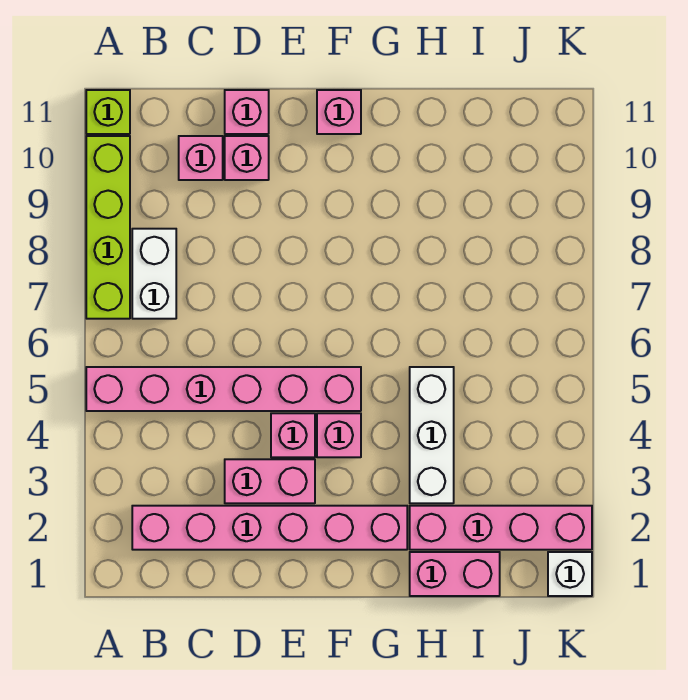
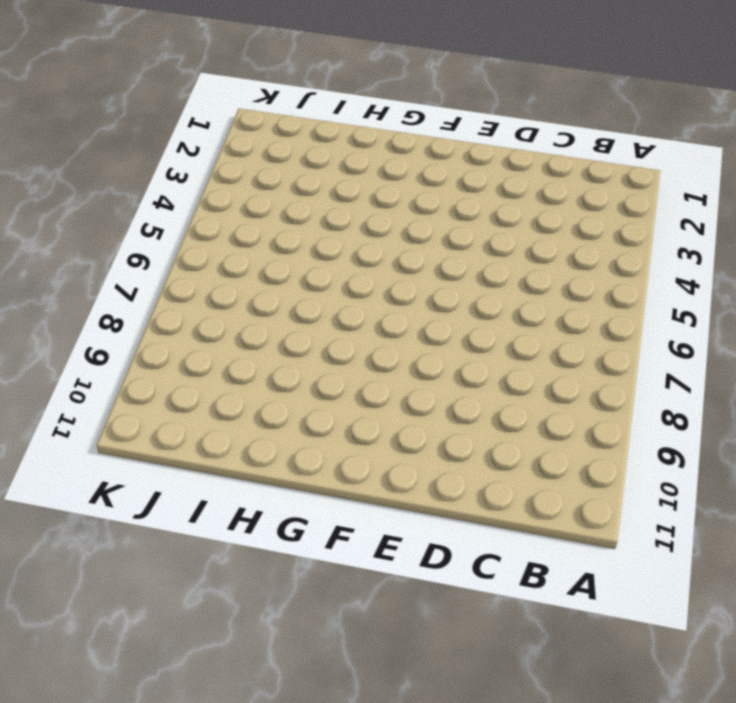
none -> pink 1x6 brick [86,367,361,411]
none -> lime 1x4 brick [86,136,130,319]
none -> lime 1x1 brick [86,90,130,134]

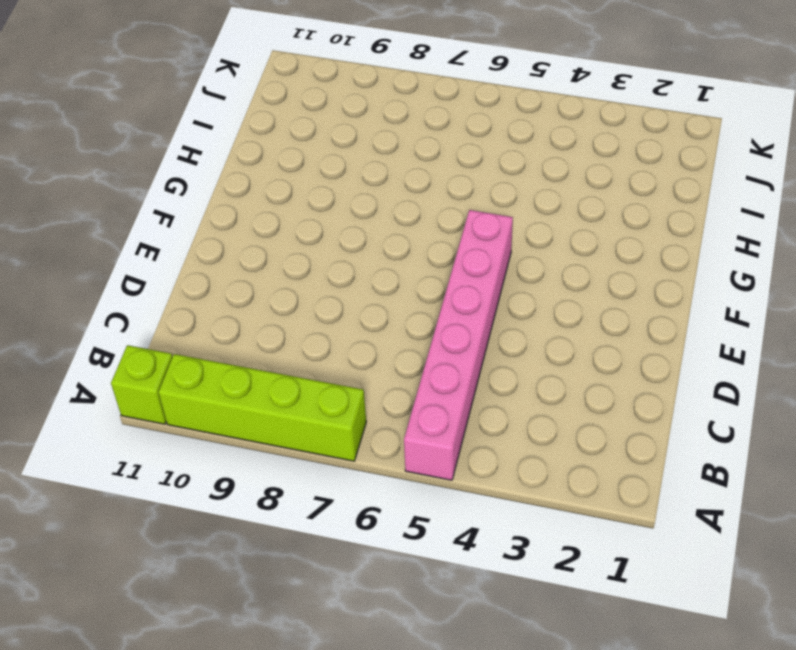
none -> pink 1x6 brick [132,506,407,550]
none -> white 1x2 brick [132,229,176,319]
none -> pink 1x1 brick [179,136,223,180]

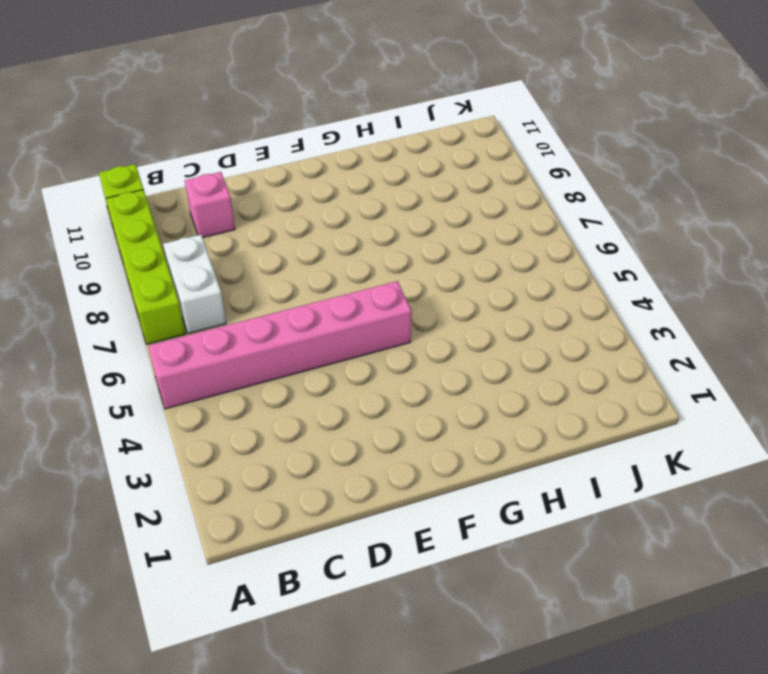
none -> pink 1x6 brick [132,506,407,550]
none -> pink 1x2 brick [225,459,315,503]
none -> pink 1x1 brick [225,136,269,180]

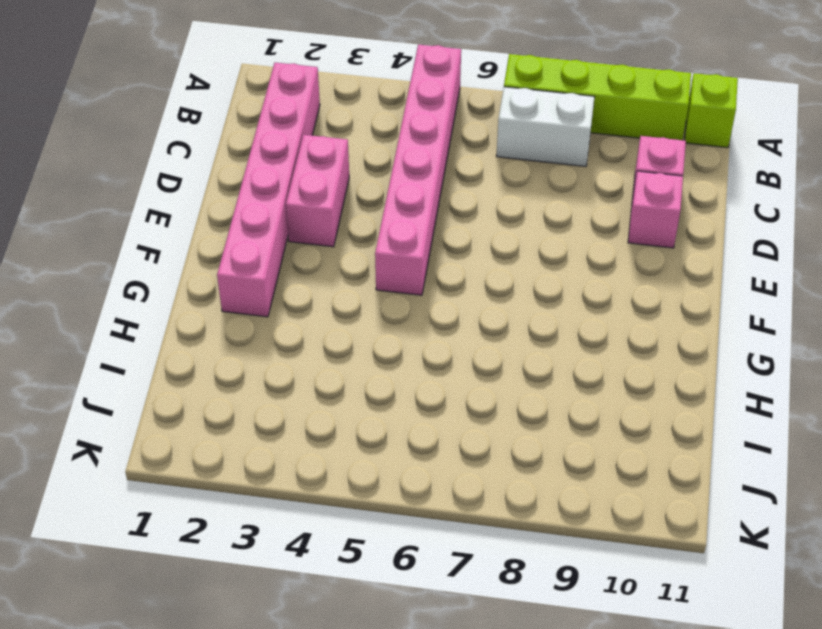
none -> pink 1x1 brick [225,90,269,134]
none -> pink 1x1 brick [271,413,315,457]
none -> pink 1x1 brick [317,413,361,457]

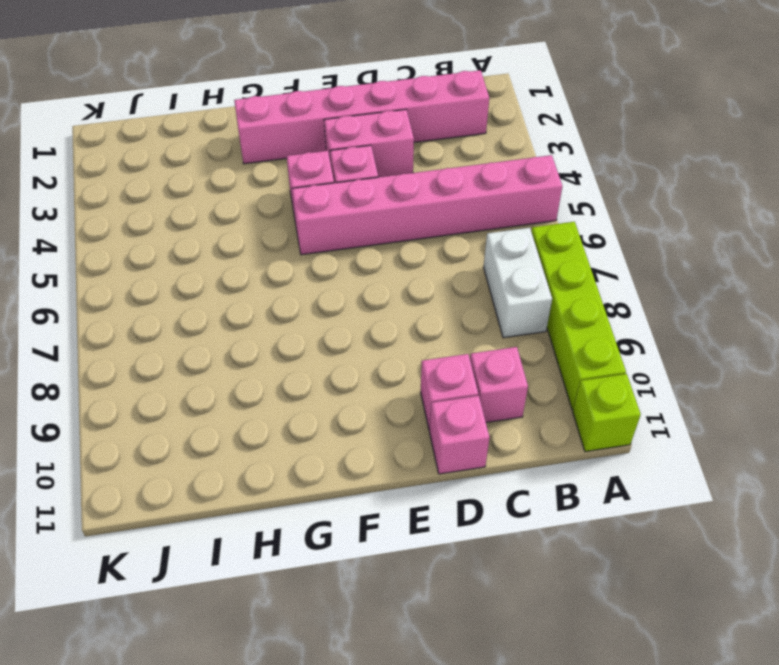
none -> pink 1x1 brick [317,90,361,134]
none -> pink 1x2 brick [410,552,500,596]
none -> pink 1x4 brick [410,506,592,550]

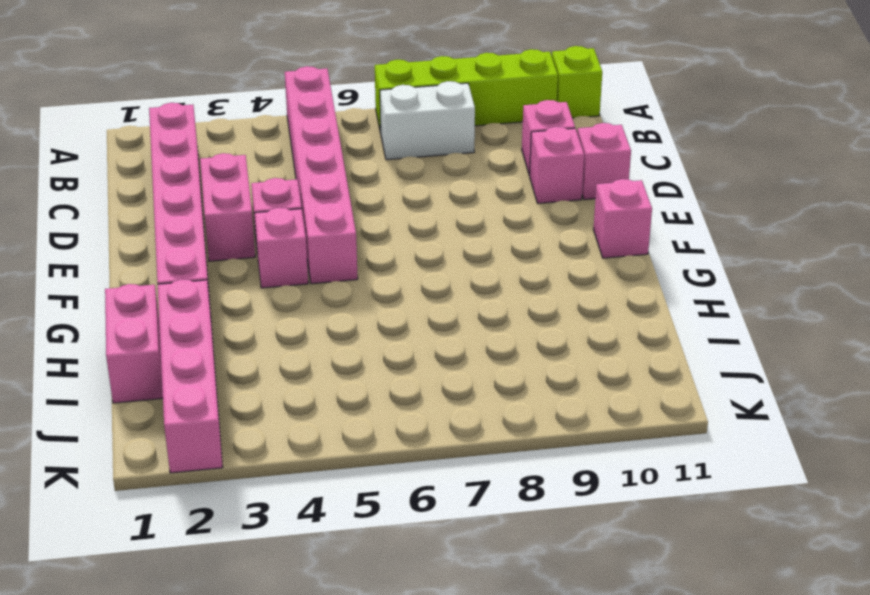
none -> white 1x3 brick [410,367,454,503]
none -> white 1x1 brick [548,552,592,596]

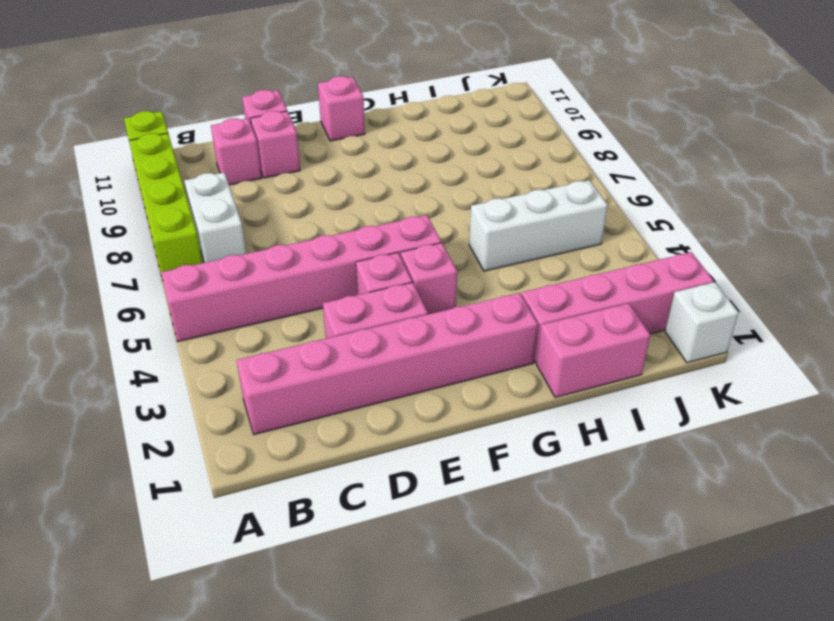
white 1x3 brick [469,180,608,271] -> white 1x3 brick turned to [410,367,454,503]

